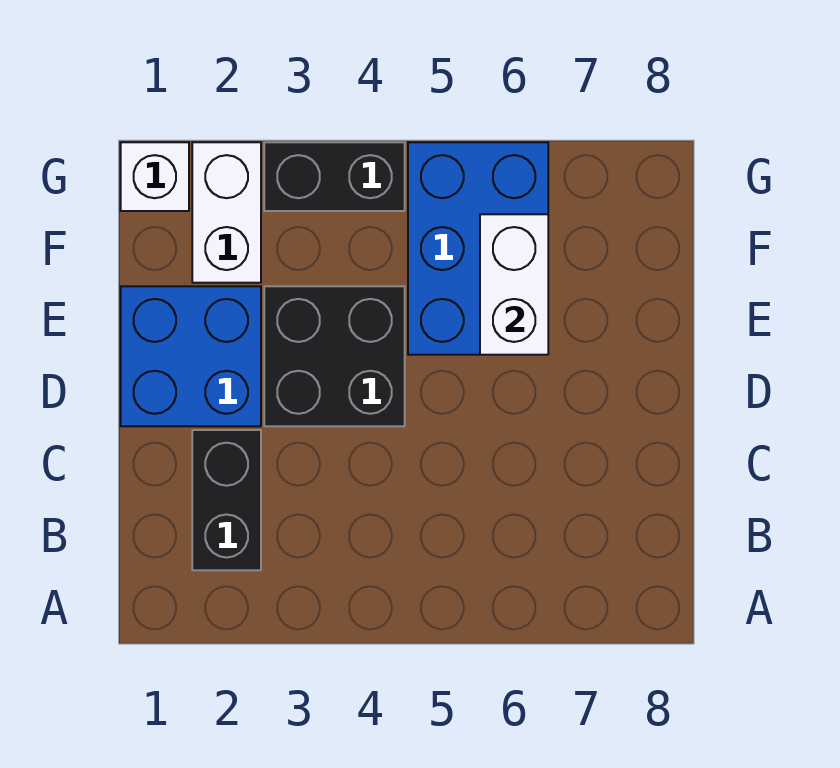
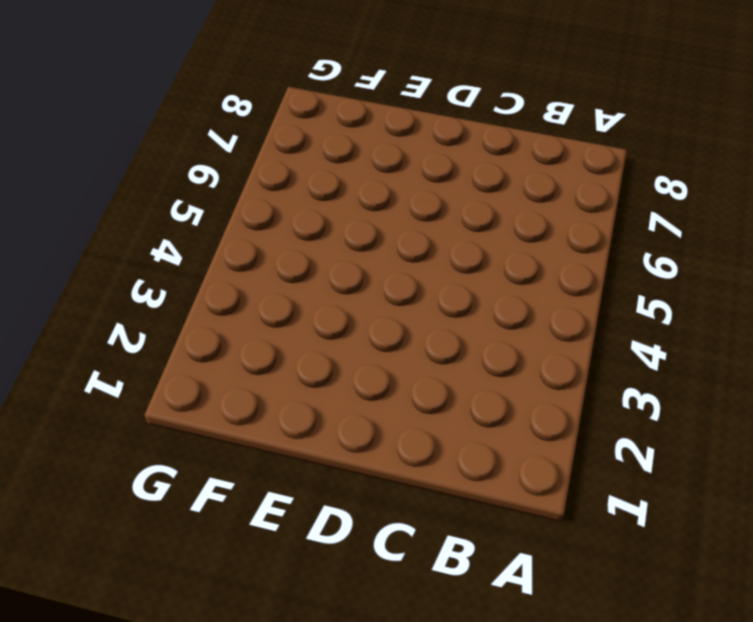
none -> black 1x2 brick [192,430,261,570]
none -> blue 2x2 brick [121,286,261,426]

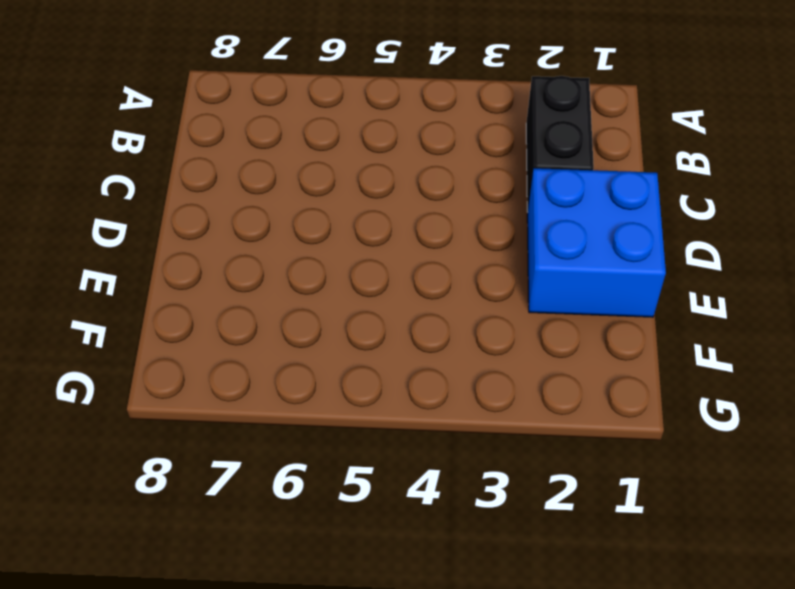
none -> black 2x2 brick [264,286,405,426]
none -> blue 2x3 brick [408,142,548,355]

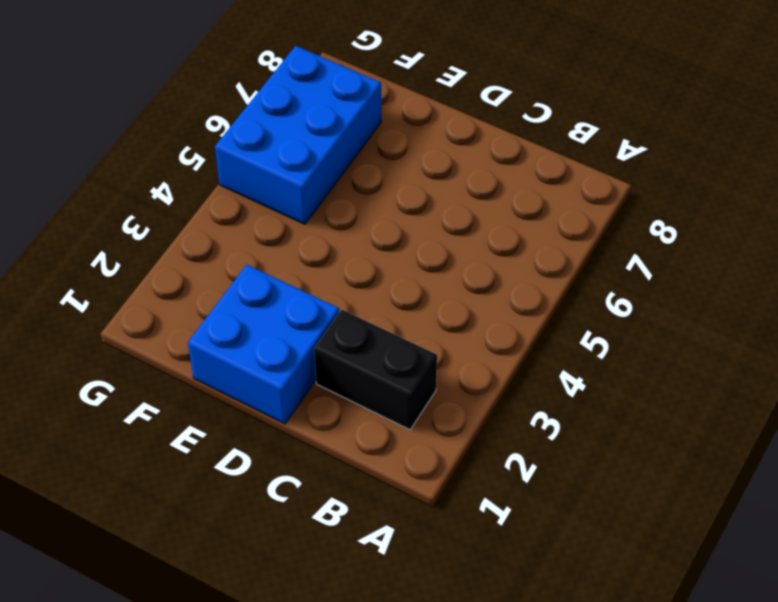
blue 2x3 brick [215,46,381,224] -> blue 2x3 brick turned to [408,142,548,355]
none -> black 2x2 brick [264,286,405,426]
none -> white 1x2 brick [192,142,261,283]

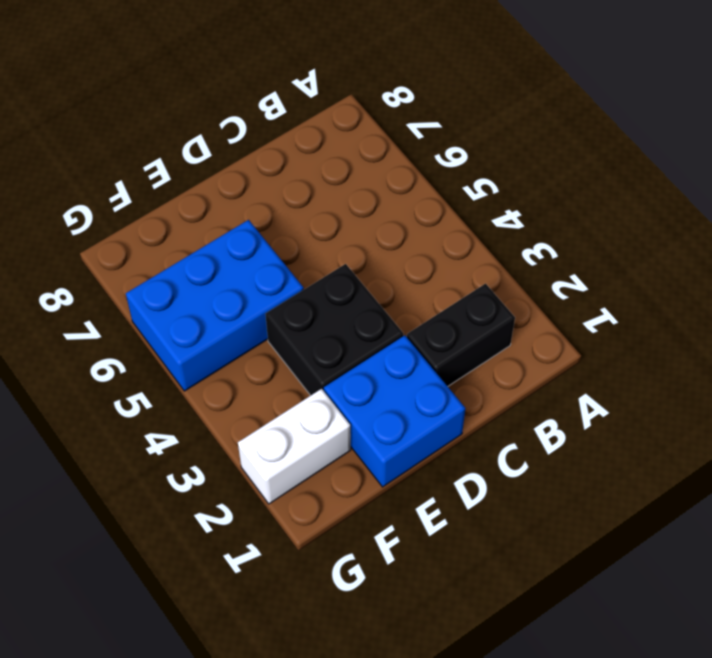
none -> white 1x1 brick [121,142,189,211]
none -> black 1x2 brick [264,142,405,211]

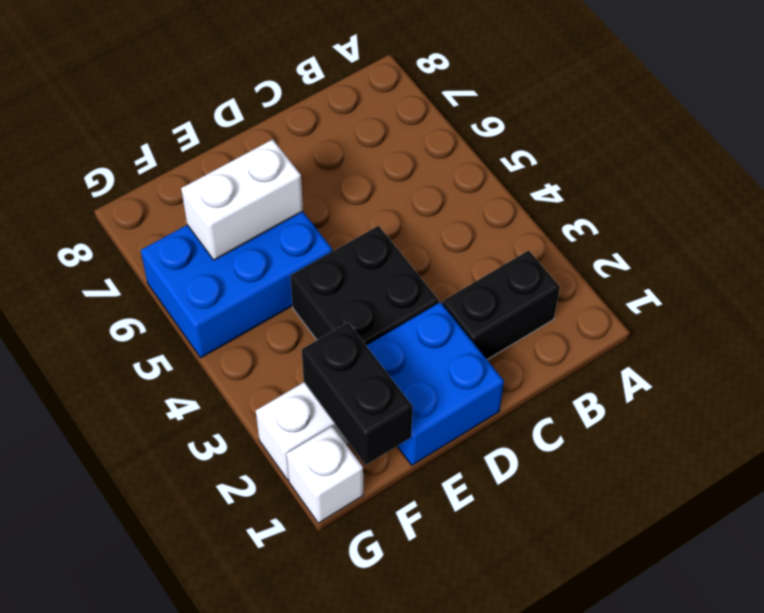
black 1x2 brick [302,323,413,465] -> black 1x2 brick moved to [264,142,405,211]

